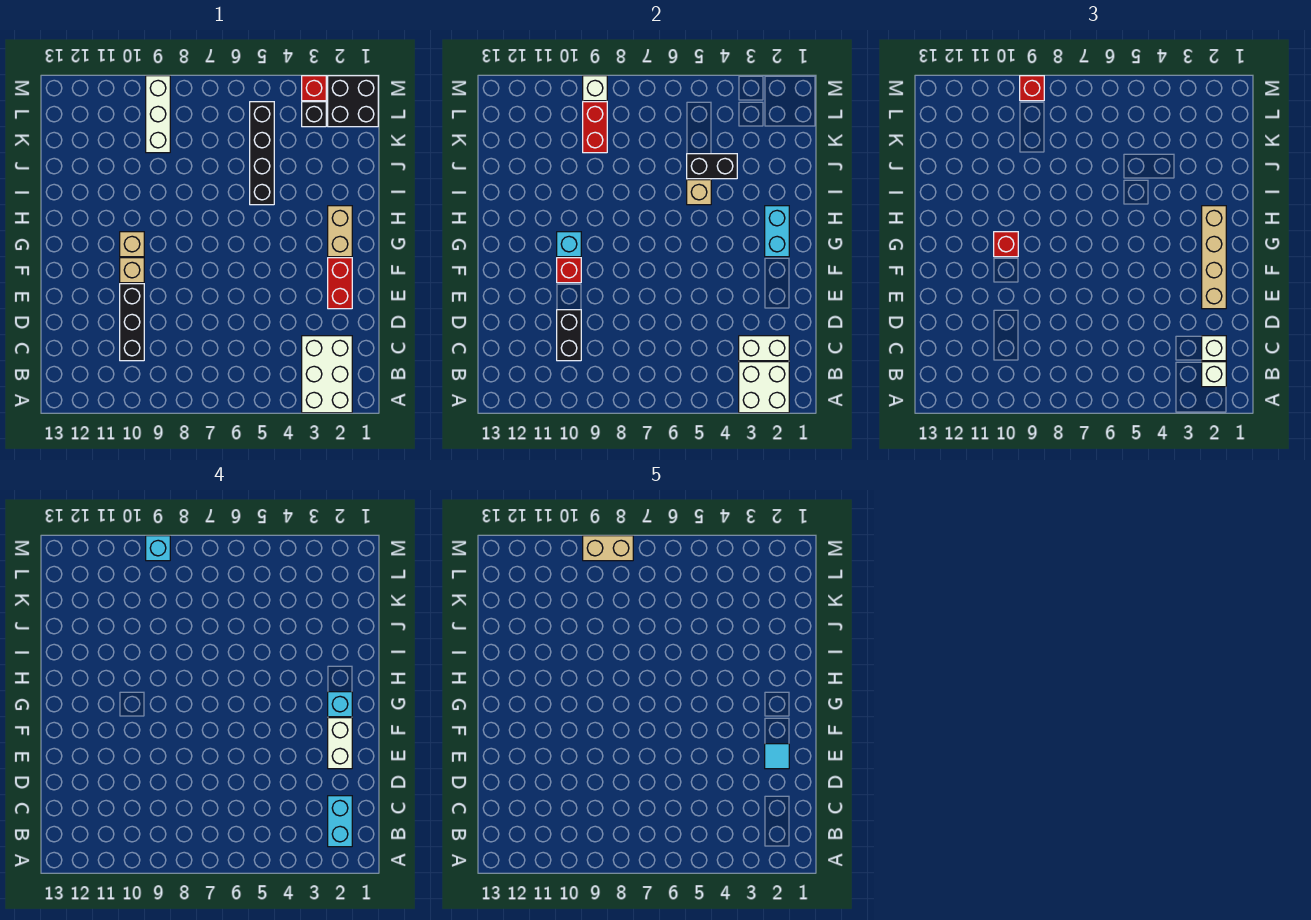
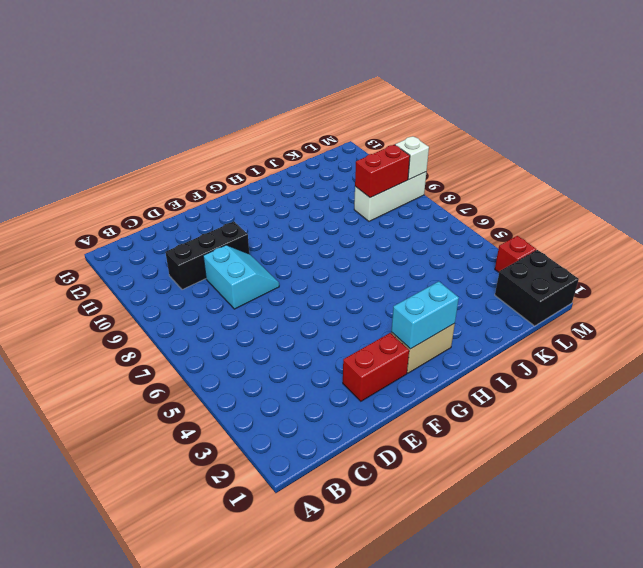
cyan 2x2 slope [203,245,279,309] -> none
none -> white 2x3 brick [302,336,352,413]
none -> tan 1x1 brick [120,258,144,283]
none -> tan 1x1 brick [120,232,144,257]
none -> black 1x4 brick [250,102,274,205]

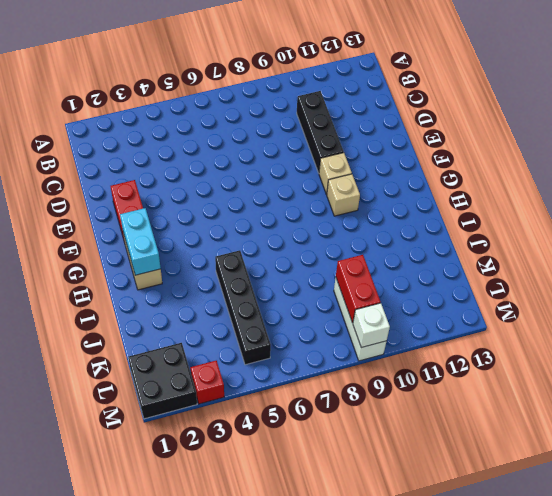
none -> white 2x3 brick [302,336,352,413]
none -> black 1x1 brick [302,102,326,127]
none -> white 2x2 brick [739,362,789,413]
none -> white 1x2 brick [739,336,789,361]

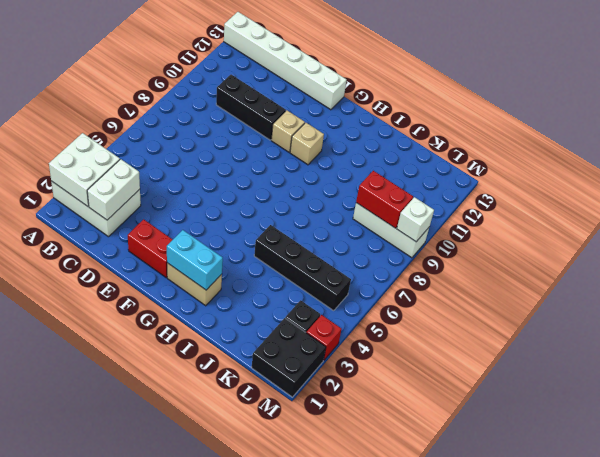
white 1x6 brick [224,12,347,110] -> none
none -> black 1x2 brick [557,310,581,361]
none -> red 1x1 brick [557,258,581,283]
none -> cyan 1x1 brick [557,232,581,257]
none -> tan 1x1 brick [687,180,711,205]

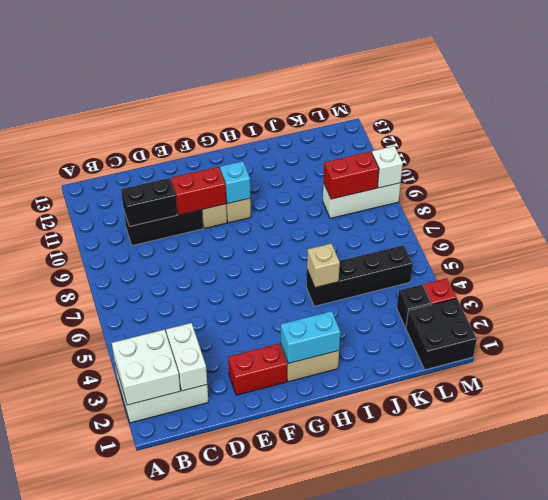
red 1x2 brick [171,167,226,215] -> red 1x1 brick [557,258,581,283]
none -> black 1x2 brick [687,154,737,179]
none -> white 1x1 brick [1202,362,1226,387]
none -> white 1x1 brick [1202,336,1226,361]
none -> tan 1x4 brick [1202,206,1226,309]

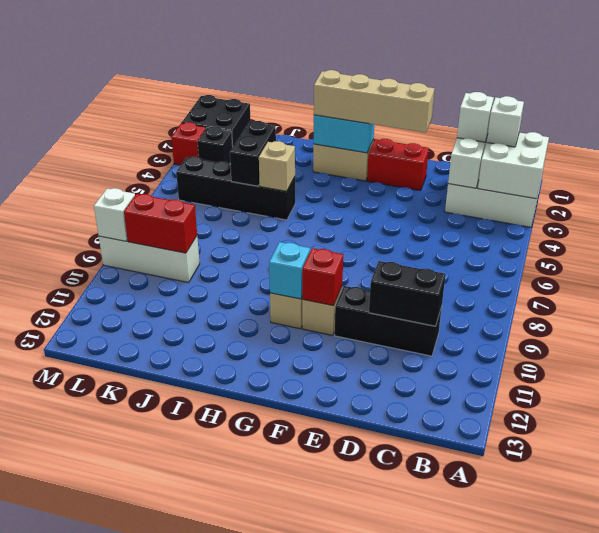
none -> red 1x1 brick [994,232,1018,257]
none -> red 1x1 brick [1020,76,1044,101]
none -> cyan 1x2 brick [328,796,352,847]
none -> white 1x2 brick [328,718,352,769]

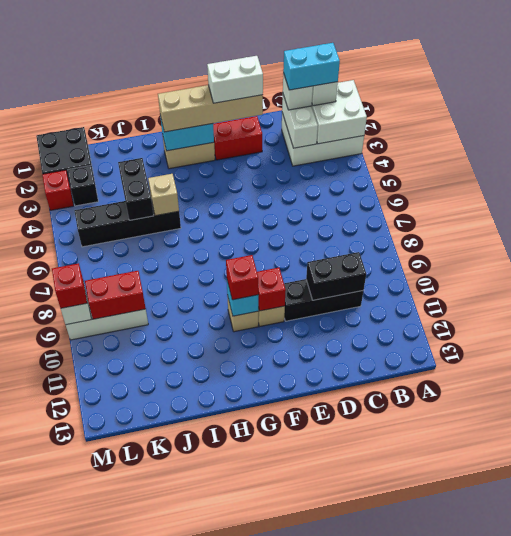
none -> cyan 1x1 brick [328,692,352,717]
none -> cyan 1x1 brick [146,536,170,561]
none -> cyan 1x1 tile [765,744,789,769]
none -> tan 1x2 brick [583,536,633,561]

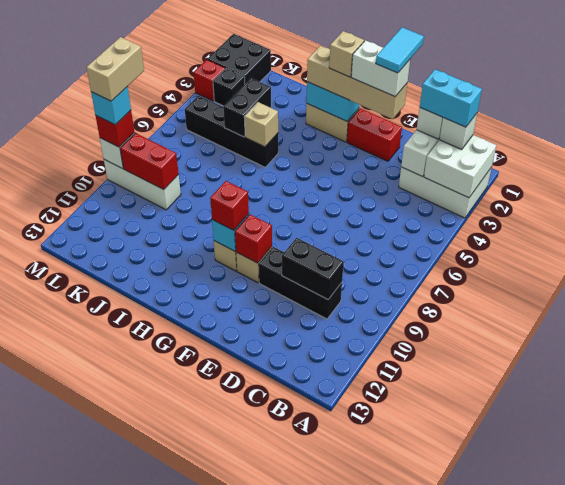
cyan 1x2 tile [376,27,424,73] -> cyan 1x1 tile [765,744,789,769]
tan 1x1 brick [329,31,364,77] -> cyan 1x1 brick [328,692,352,717]

